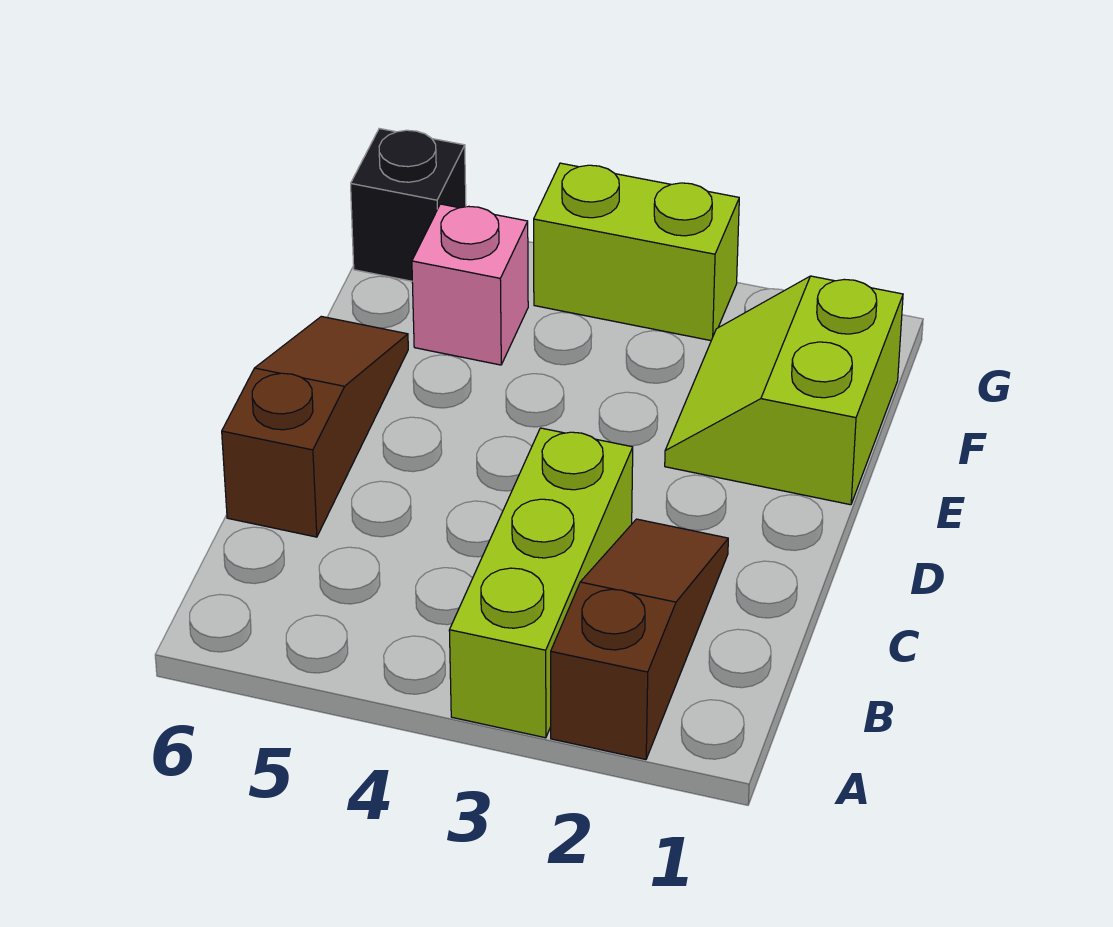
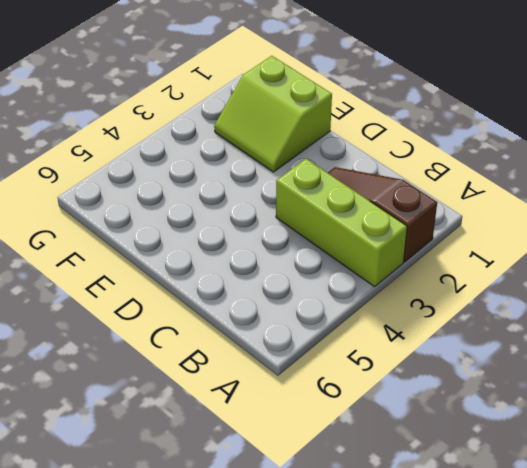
none -> brown 1x3 slope [222,316,408,537]
none -> pink 1x1 brick [412,204,528,365]

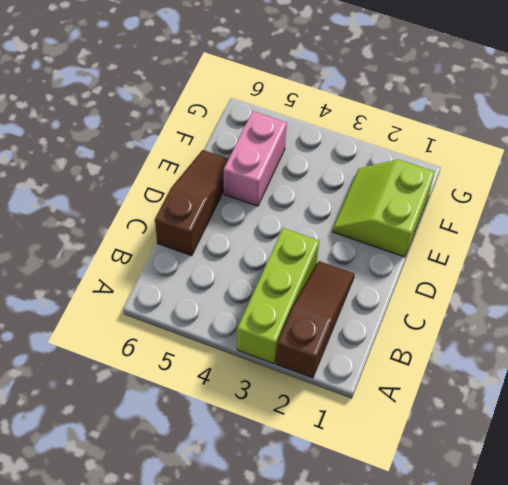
pink 1x2 brick [224,111,287,206] -> pink 1x1 brick [412,204,528,365]
none -> lime 1x2 brick [534,163,739,341]
none -> black 1x1 brick [351,129,466,281]

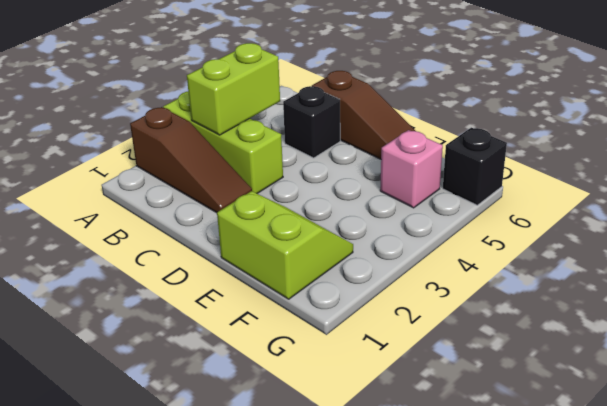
lime 1x2 brick [187,43,280,135] -> lime 1x2 brick moved to [534,163,739,341]
black 1x1 brick [283,86,340,158] -> none

